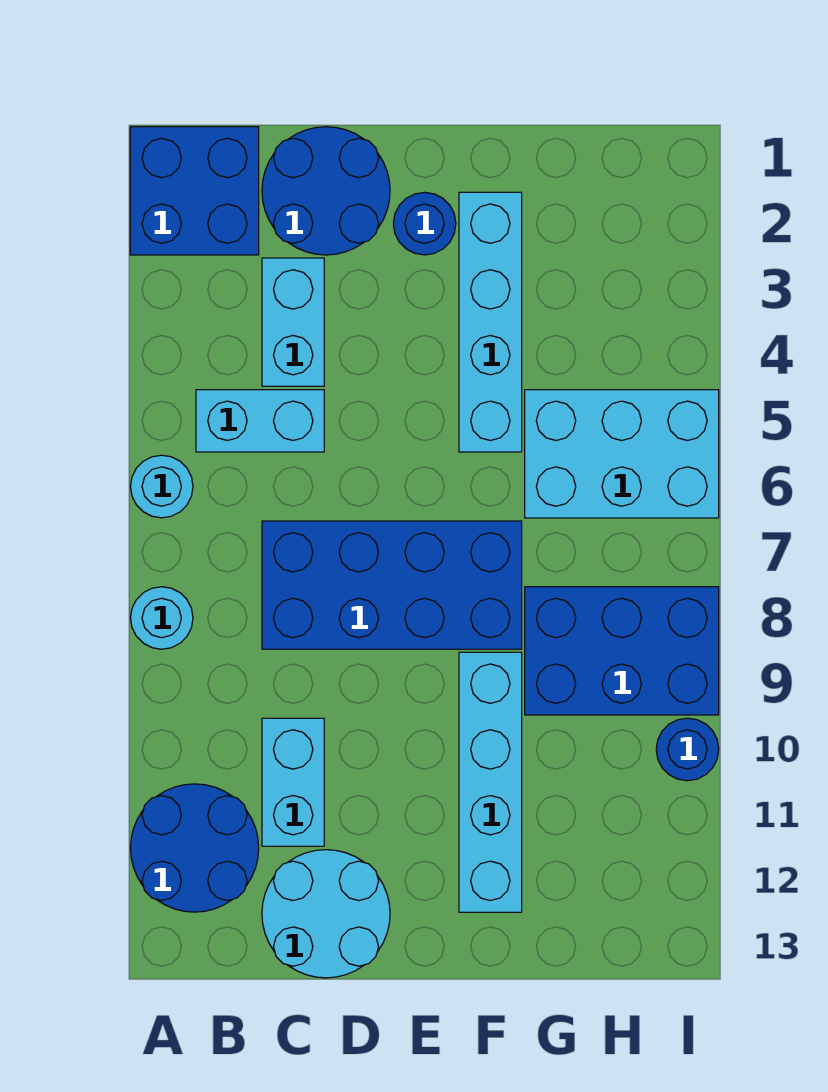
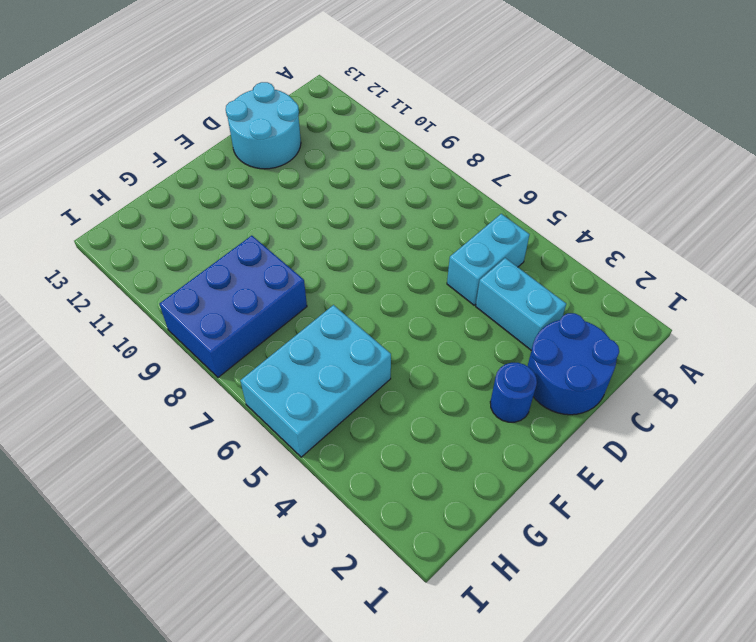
none -> blue 2x2 brick [130,127,259,255]
none -> cyan 1x1 round brick [130,455,193,518]
none -> cyan 1x1 round brick [131,587,193,649]

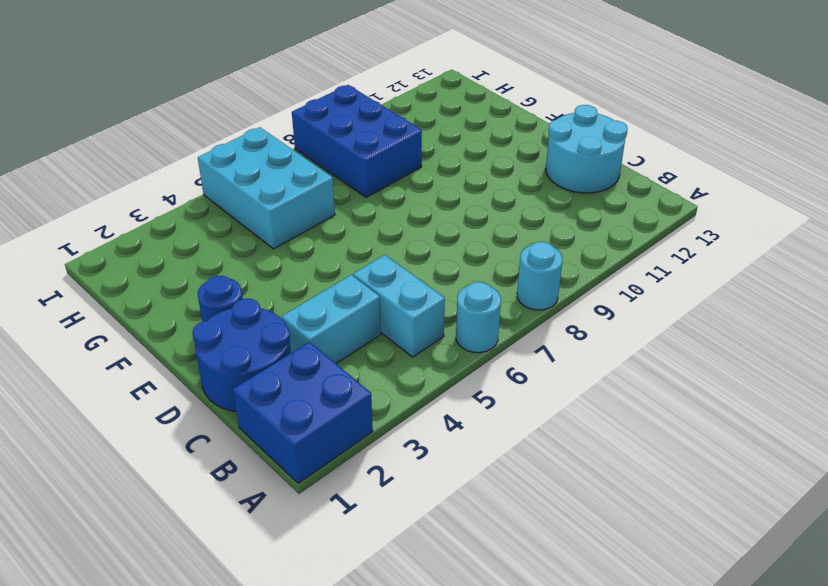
none -> blue 2x2 round brick [130,784,259,912]
none -> blue 2x4 brick [262,521,522,649]
none -> cyan 1x2 brick [262,718,324,846]

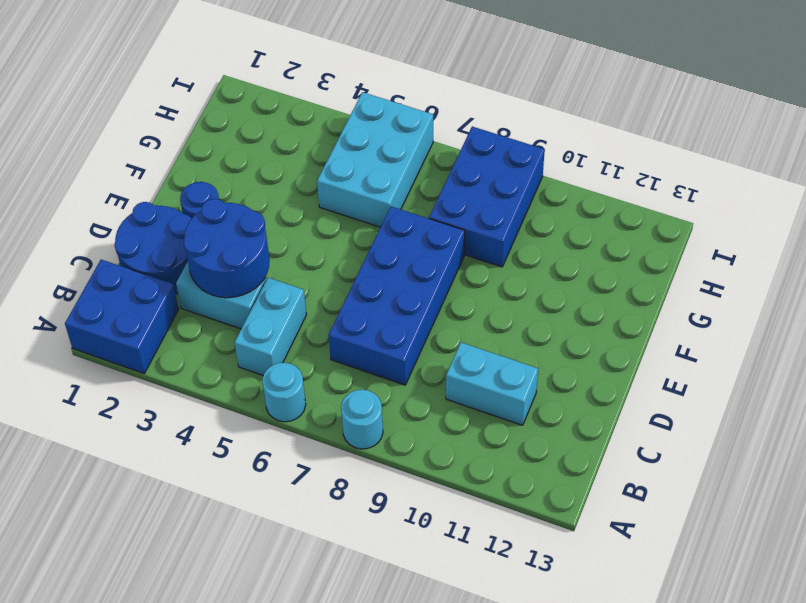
blue 2x2 round brick [184,199,270,298] -> blue 2x2 round brick moved to [130,784,259,912]
none -> cyan 2x2 round brick [262,850,390,978]
none -> cyan 1x4 brick [459,192,522,452]
none -> cyan 1x4 brick [459,652,522,912]

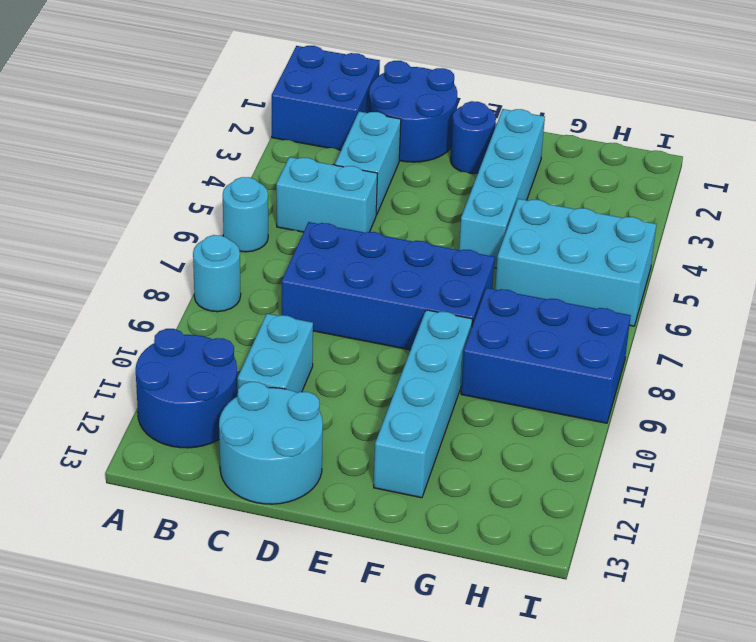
none -> blue 1x1 round brick [656,718,719,781]

